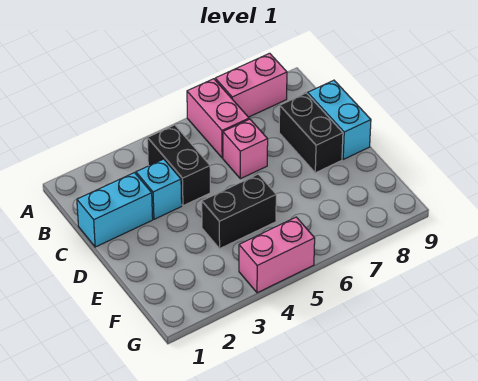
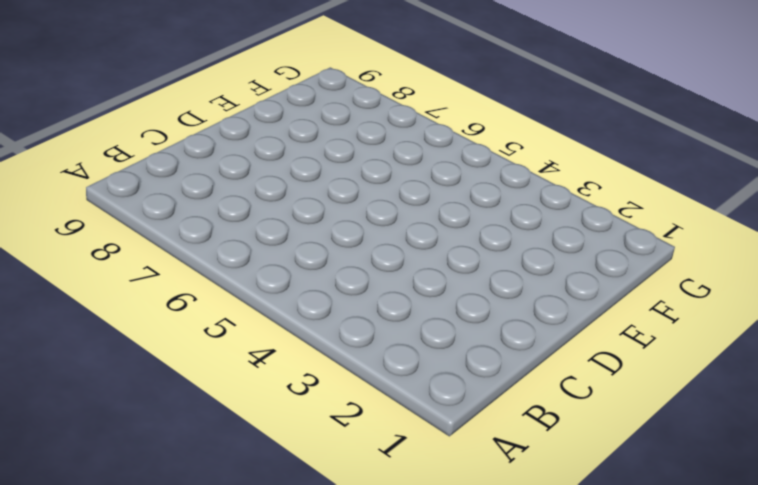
none -> pink 1x2 brick [187,79,249,158]
none -> pink 1x2 brick [215,53,287,117]

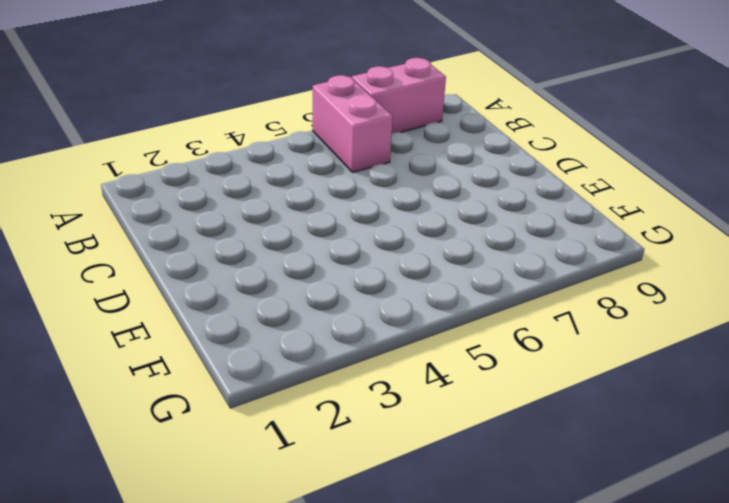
none -> black 1x2 brick [147,125,210,206]
none -> cyan 1x2 brick [77,173,153,247]

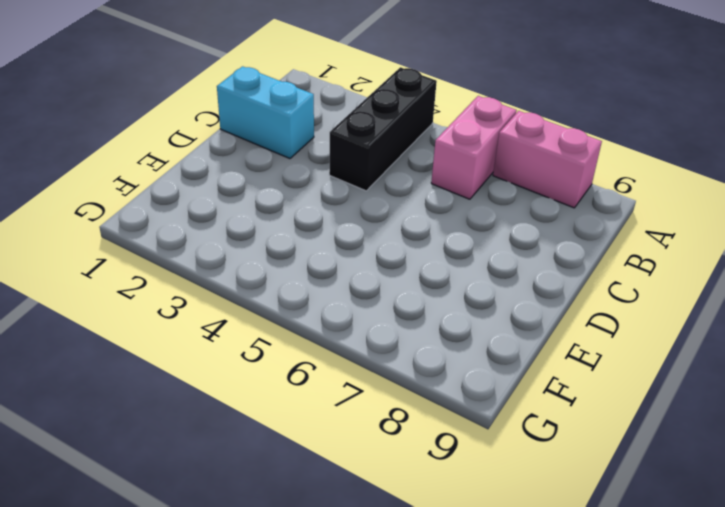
black 1x3 brick [329,67,437,191] -> black 1x2 brick [147,125,210,206]
none -> cyan 1x1 brick [136,159,182,219]
none -> pink 1x1 brick [223,119,268,179]

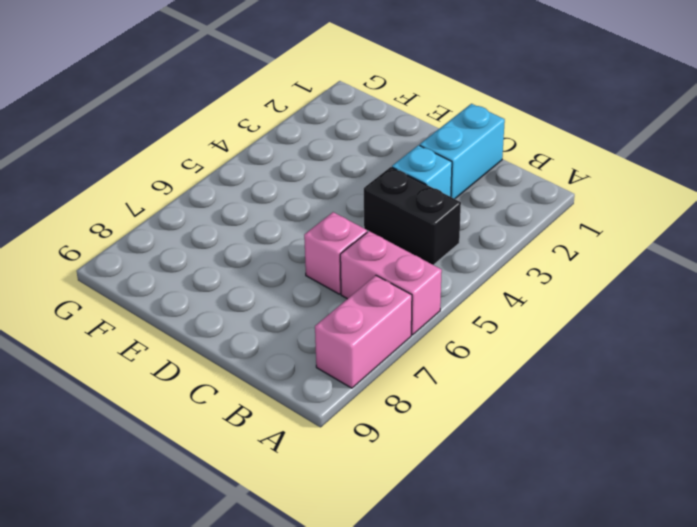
none -> black 1x2 brick [279,93,343,173]
none -> cyan 1x2 brick [308,80,371,159]

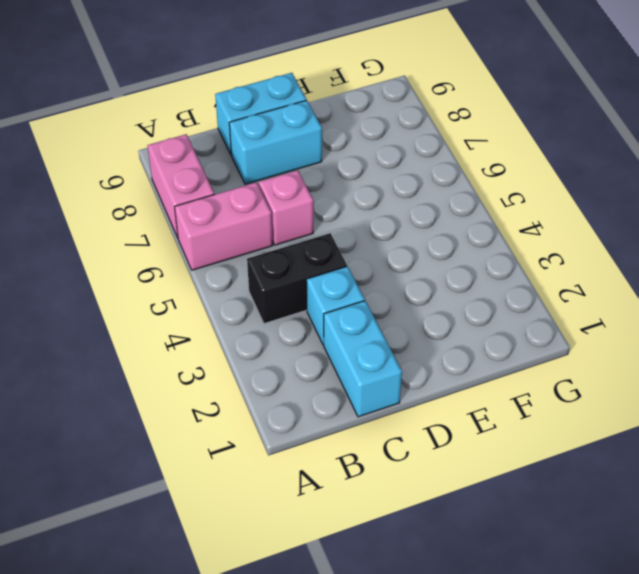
cyan 1x2 brick [229,100,322,184] -> black 1x2 brick [279,93,343,173]
none -> black 1x2 brick [202,174,276,248]
none -> pink 1x2 brick [239,217,315,293]

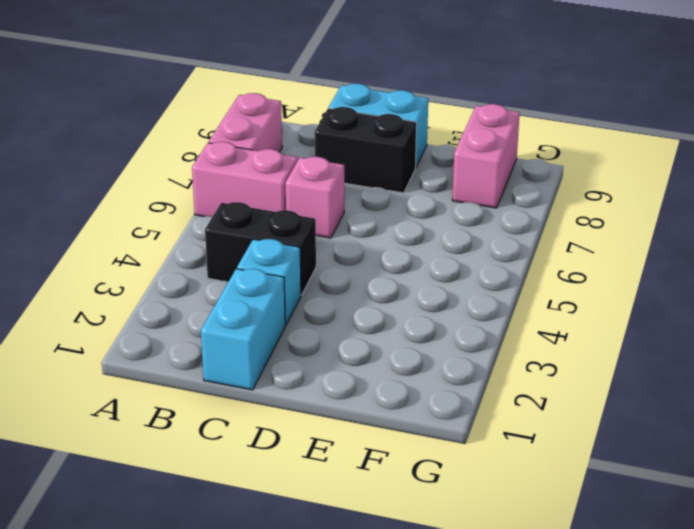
pink 1x2 brick [452,104,520,208] -> pink 1x2 brick moved to [239,217,315,293]
none -> black 1x2 brick [202,174,276,248]

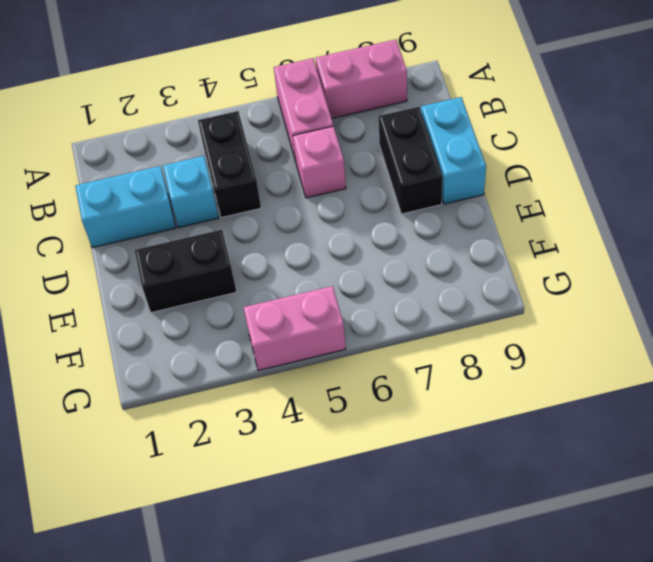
black 1x2 brick [135,230,237,313] -> black 1x2 brick moved to [202,174,276,248]

